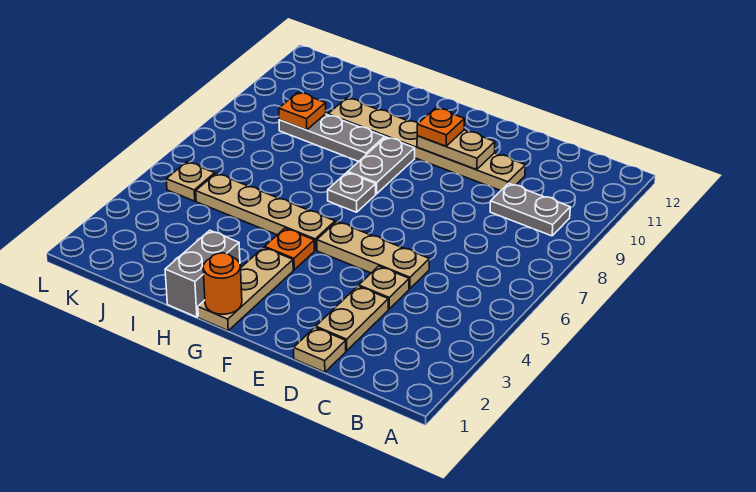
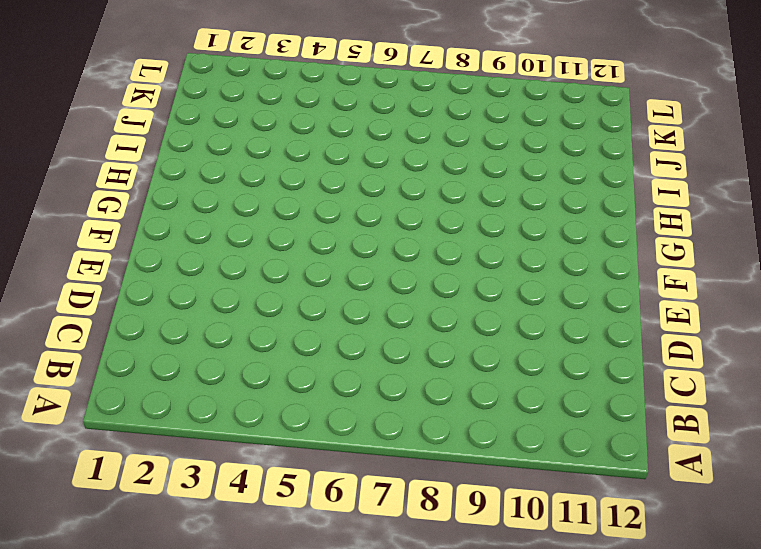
none -> grey 1x2 plate [490,183,570,236]
none -> tan 1x1 plate [294,327,346,372]
none -> tan 1x2 plate [316,286,388,351]

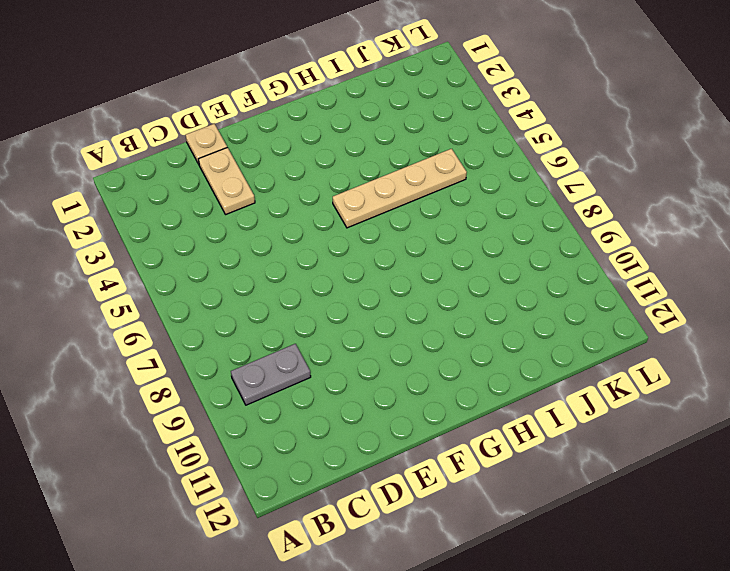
none -> tan 1x1 plate [359,266,409,309]
none -> tan 1x3 plate [317,222,429,289]
none -> tan 1x6 plate [328,98,525,191]

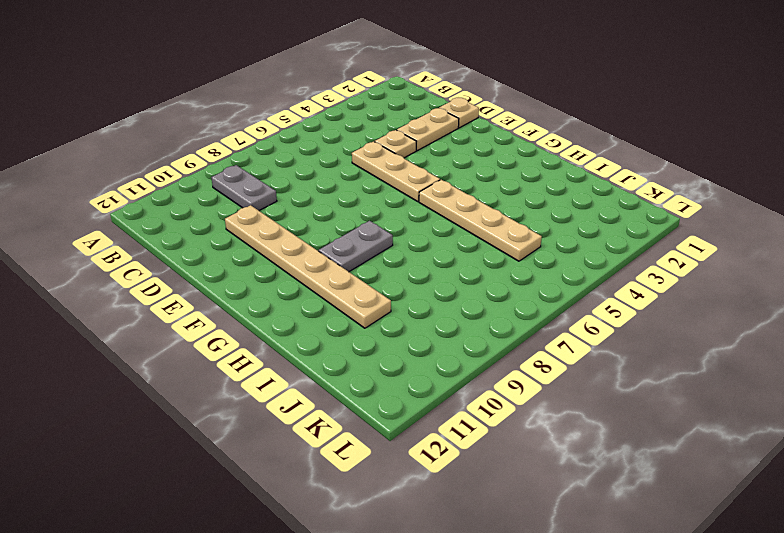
none -> tan 1x3 plate [198,247,293,331]
none -> orange 1x1 plate [265,228,314,270]
none -> grey 1x1 plate [328,173,376,212]

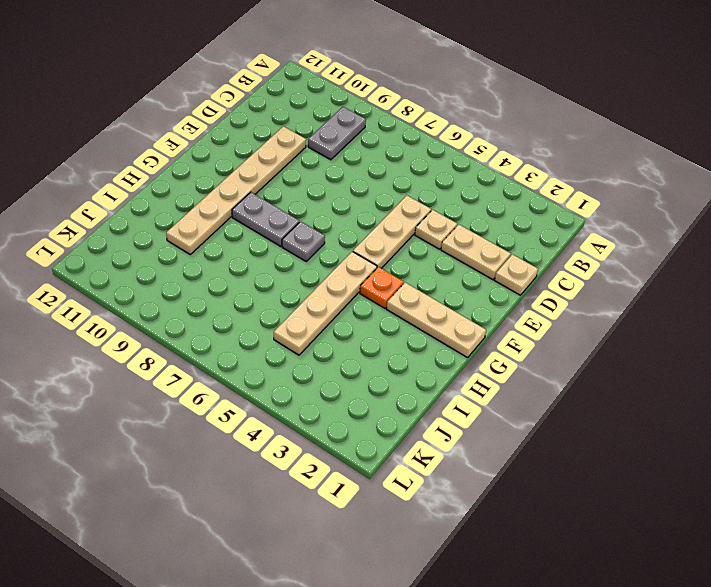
none -> grey 1x2 brick [165,230,240,317]
none -> grey 1x3 plate [279,114,385,161]
none -> tan 1x1 plate [166,162,215,201]

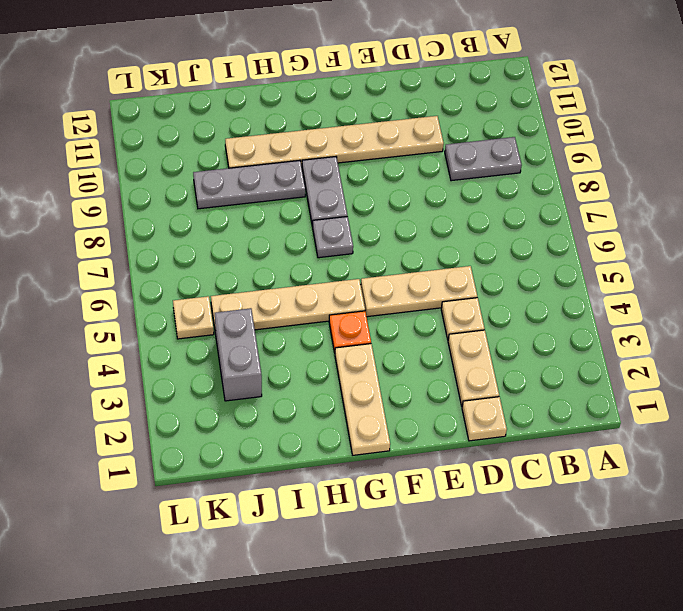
grey 1x2 brick [215,308,262,401] -> grey 1x2 brick moved to [165,230,240,317]
none -> tan 1x2 plate [417,130,495,170]
none -> orange 1x1 round brick [203,253,242,314]
none -> orange 1x1 plate [279,92,326,130]

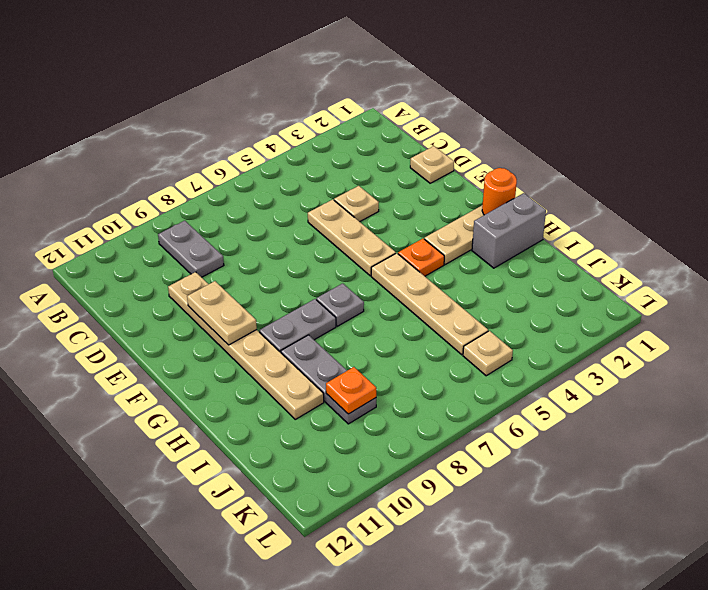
none -> tan 1x2 plate [316,286,388,351]
none -> orange 1x1 plate [417,108,464,146]

